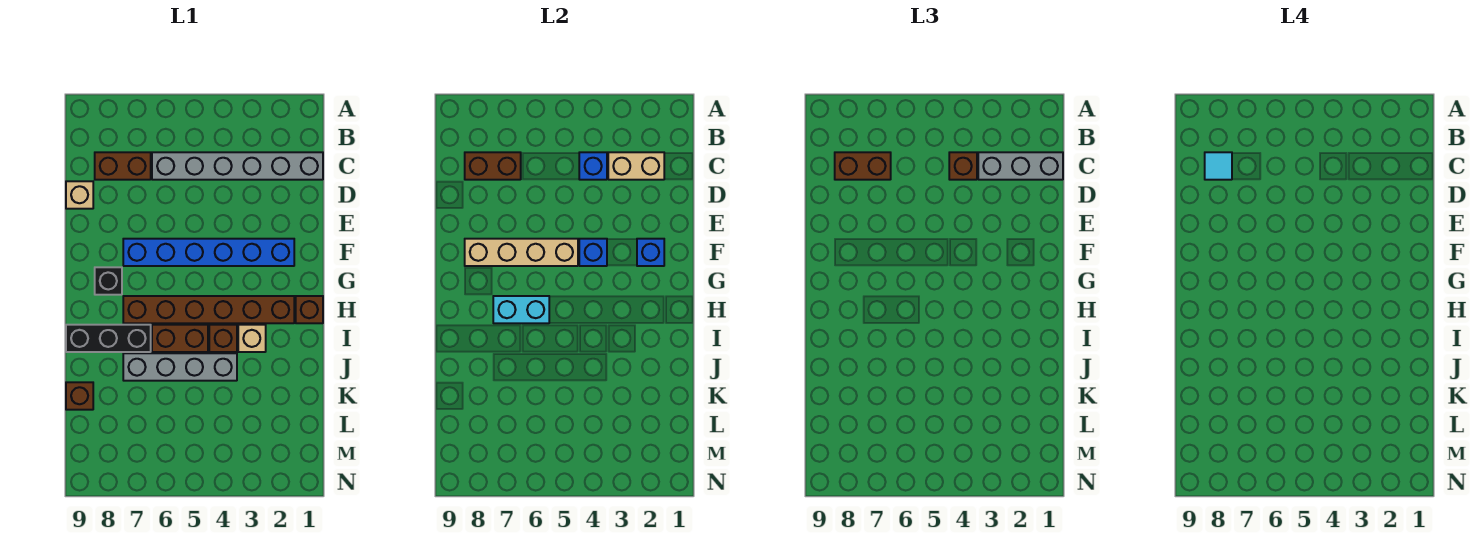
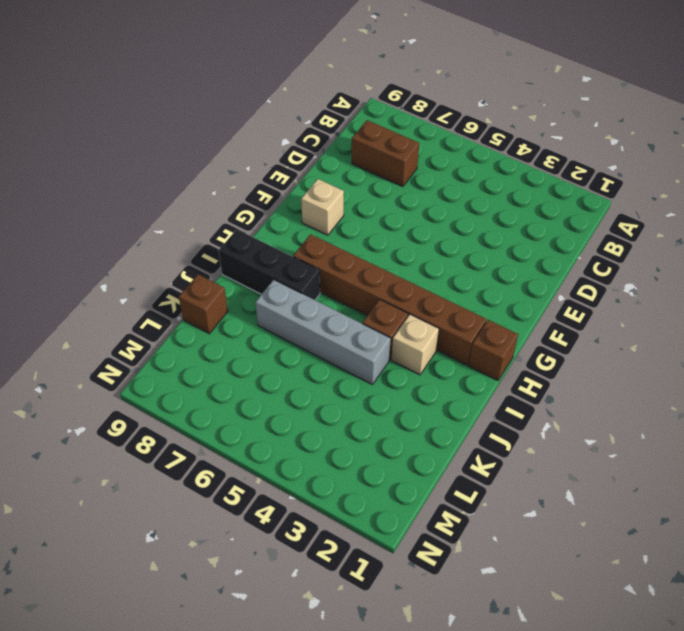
tan 1x1 brick [301,179,344,235] -> tan 1x1 brick moved to [66,181,93,209]
none -> grey 1x6 brick [152,152,323,180]
none -> blue 1x6 brick [123,239,294,266]
none -> black 1x1 brick [95,267,122,295]

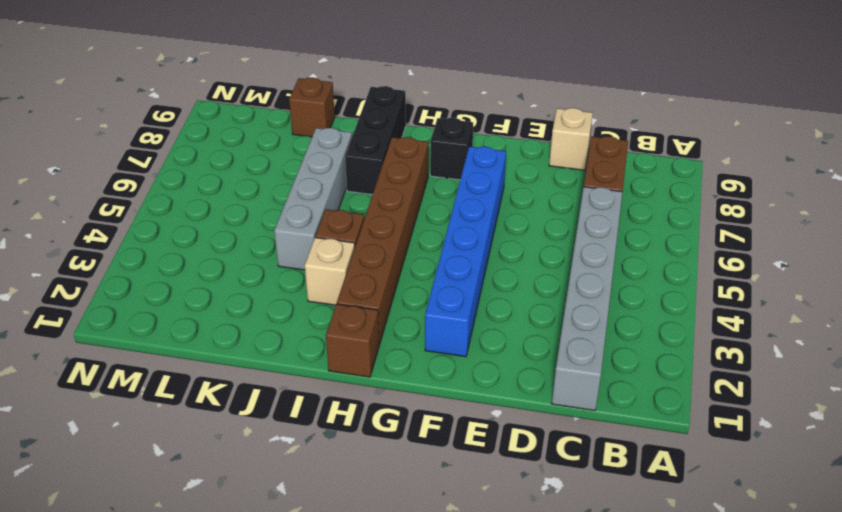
none -> brown 1x2 brick [152,325,208,352]
none -> tan 1x2 brick [608,152,664,180]
none -> blue 1x1 brick [579,152,607,180]

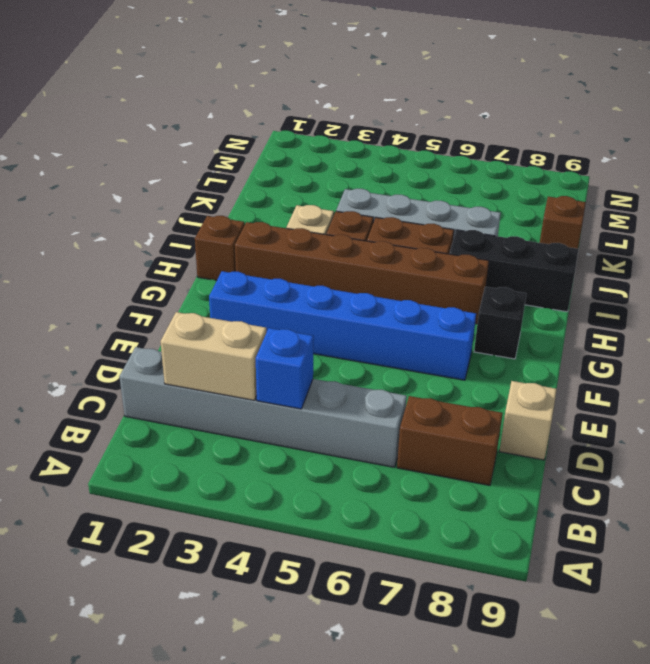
none -> brown 1x2 brick [465,152,521,180]
none -> blue 1x1 brick [637,239,664,266]
none -> blue 1x1 brick [579,239,607,266]

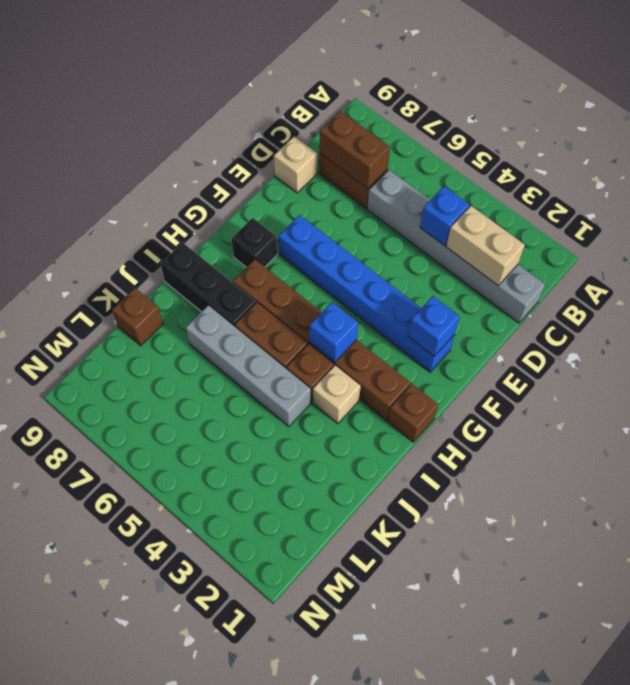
blue 1x1 brick [310,302,358,362] -> blue 1x1 brick moved to [579,239,607,266]
none -> tan 1x4 brick [465,239,578,266]
none -> cyan 1x2 brick [493,296,549,323]
none -> grey 1x3 brick [978,152,1063,180]

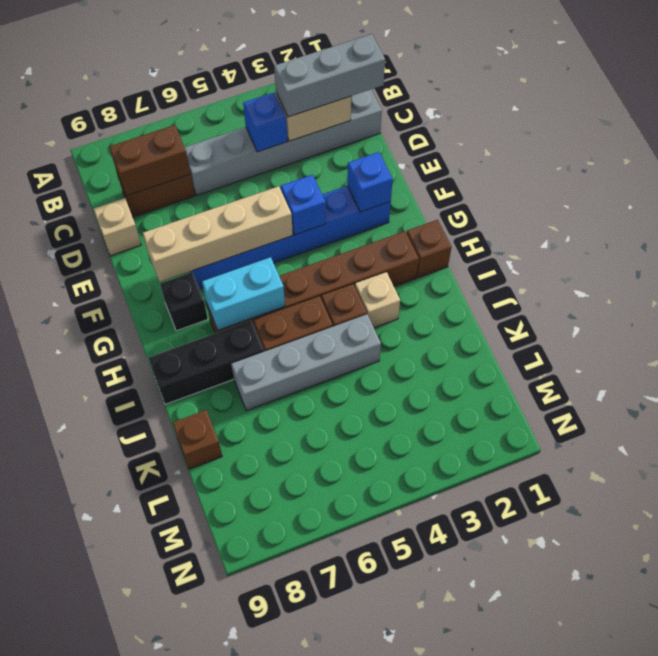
none -> brown 1x1 brick [949,152,977,180]
none -> brown 1x2 brick [835,152,891,180]
none -> cyan 1x1 tile [1205,152,1232,180]

